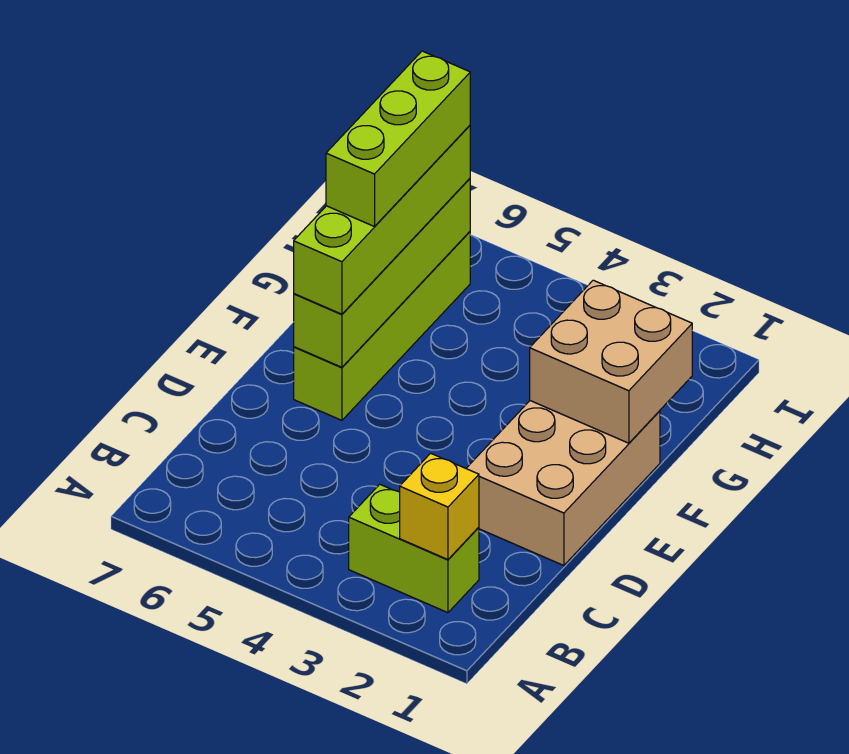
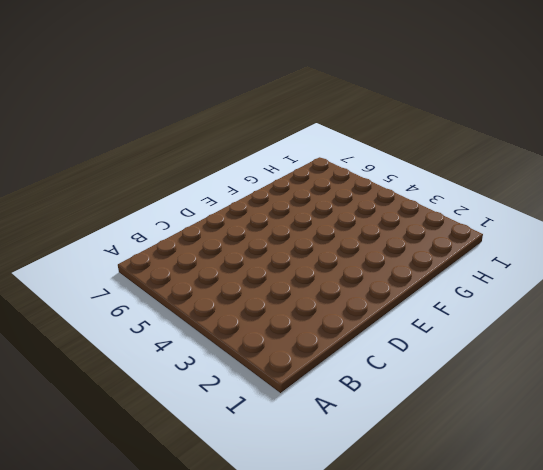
none -> lime 1x2 brick [349,484,479,613]
none -> tan 2x3 brick [466,401,660,566]

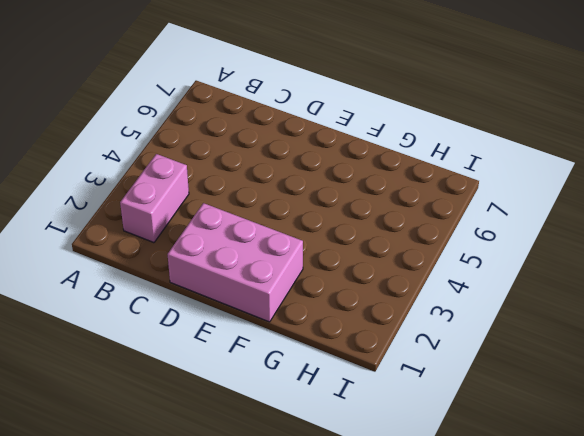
pink 1x2 brick [120,154,189,243] -> lime 1x2 brick [349,484,479,613]
pink 2x3 brick [168,203,303,322] -> tan 2x3 brick [466,401,660,566]
none -> lime 1x4 brick [294,232,470,420]
none -> yellow 1x1 brick [400,453,479,560]

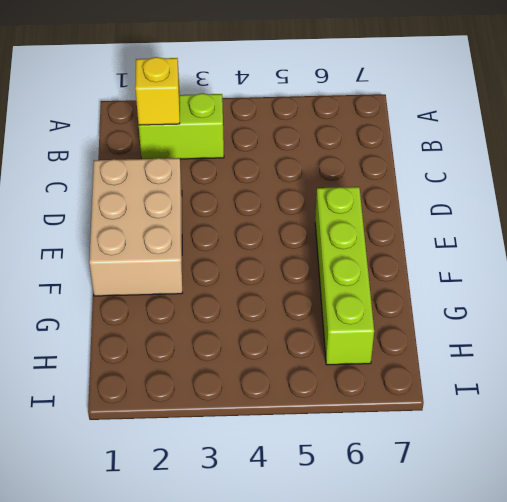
none -> lime 1x4 brick [294,179,470,367]
none -> tan 2x2 brick [530,280,692,443]

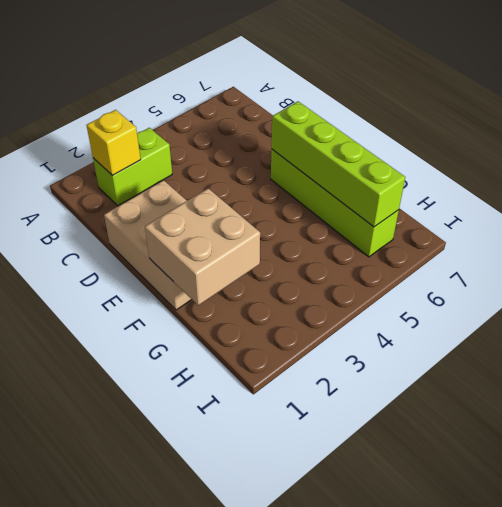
none -> lime 1x4 brick [294,126,470,314]
none -> lime 1x3 brick [326,51,470,227]

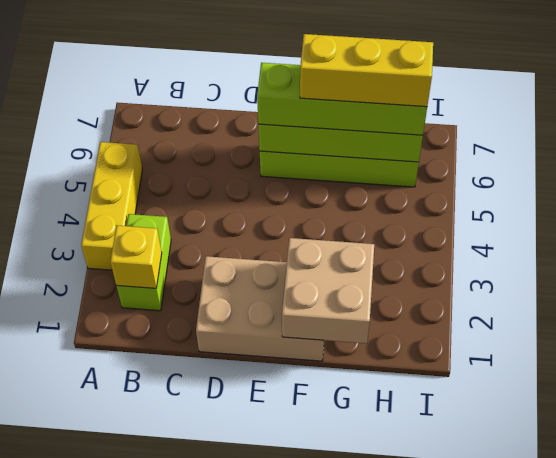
yellow 1x3 brick [81,142,142,270] -> none
yellow 1x3 brick [300,34,433,107] -> lime 1x3 brick [326,51,470,227]

